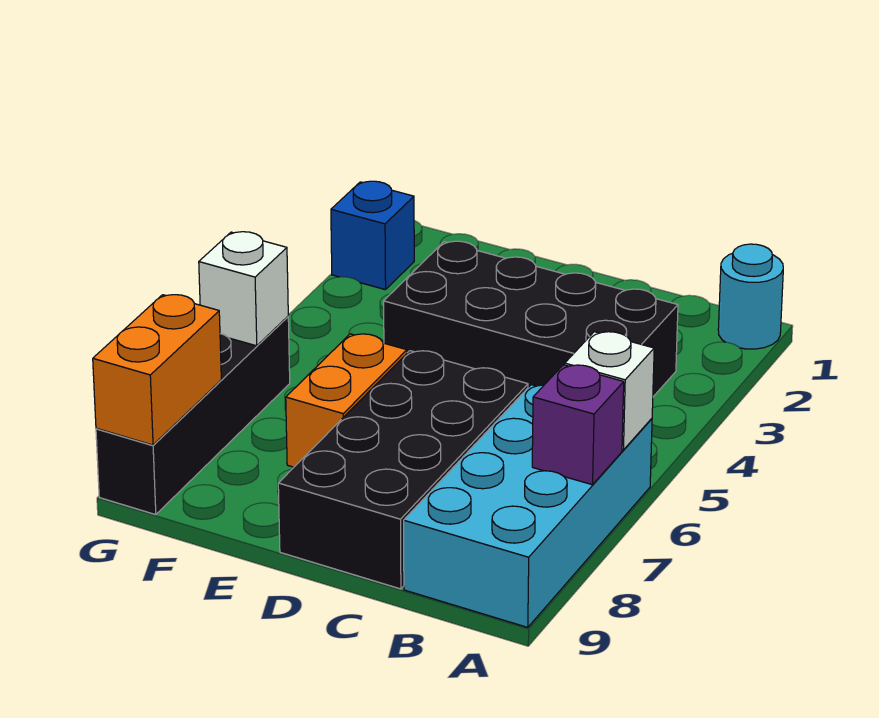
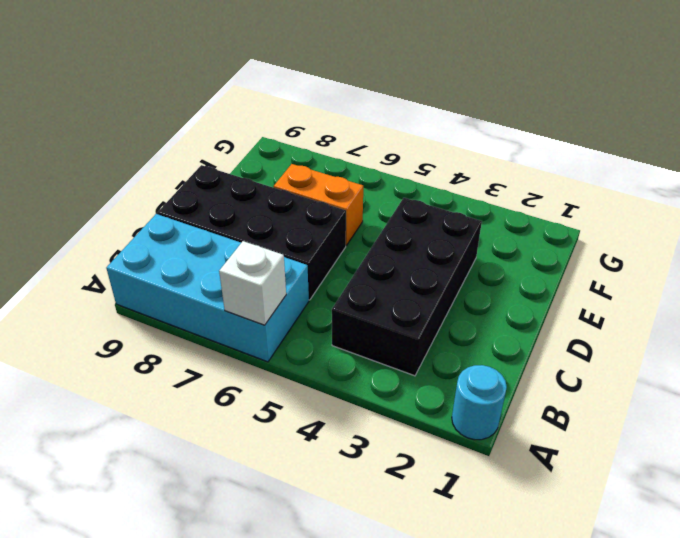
none -> blue 1x1 brick [331,181,414,290]
none -> black 1x4 brick [96,317,290,515]

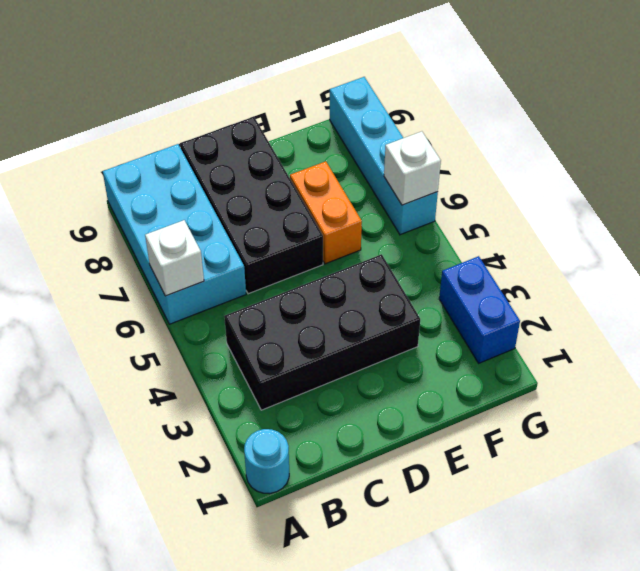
blue 1x2 brick [439,256,520,363] -> blue 1x1 brick [331,181,414,290]
cyan 1x4 brick [330,77,438,235] -> black 1x4 brick [96,317,290,515]
none -> purple 1x1 brick [532,365,624,485]
none -> orange 1x2 brick [93,295,221,445]

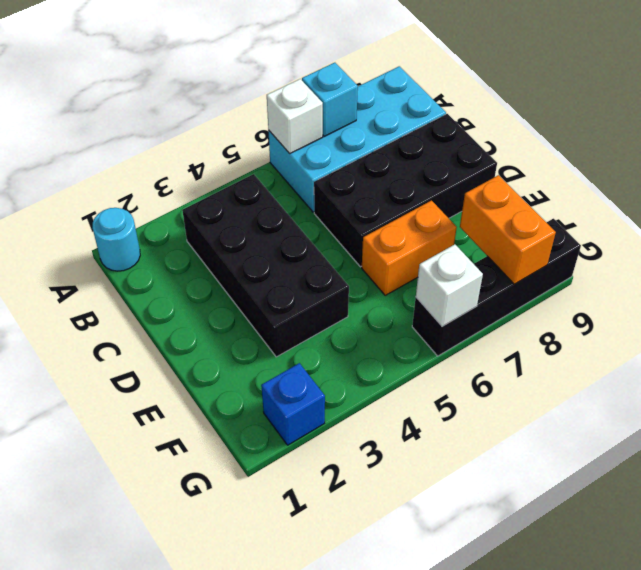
cyan 1x1 brick [302,63,358,136] -> purple 1x1 brick [532,365,624,485]
orange 1x2 brick [460,175,556,284] -> orange 1x2 brick turned to [93,295,221,445]

